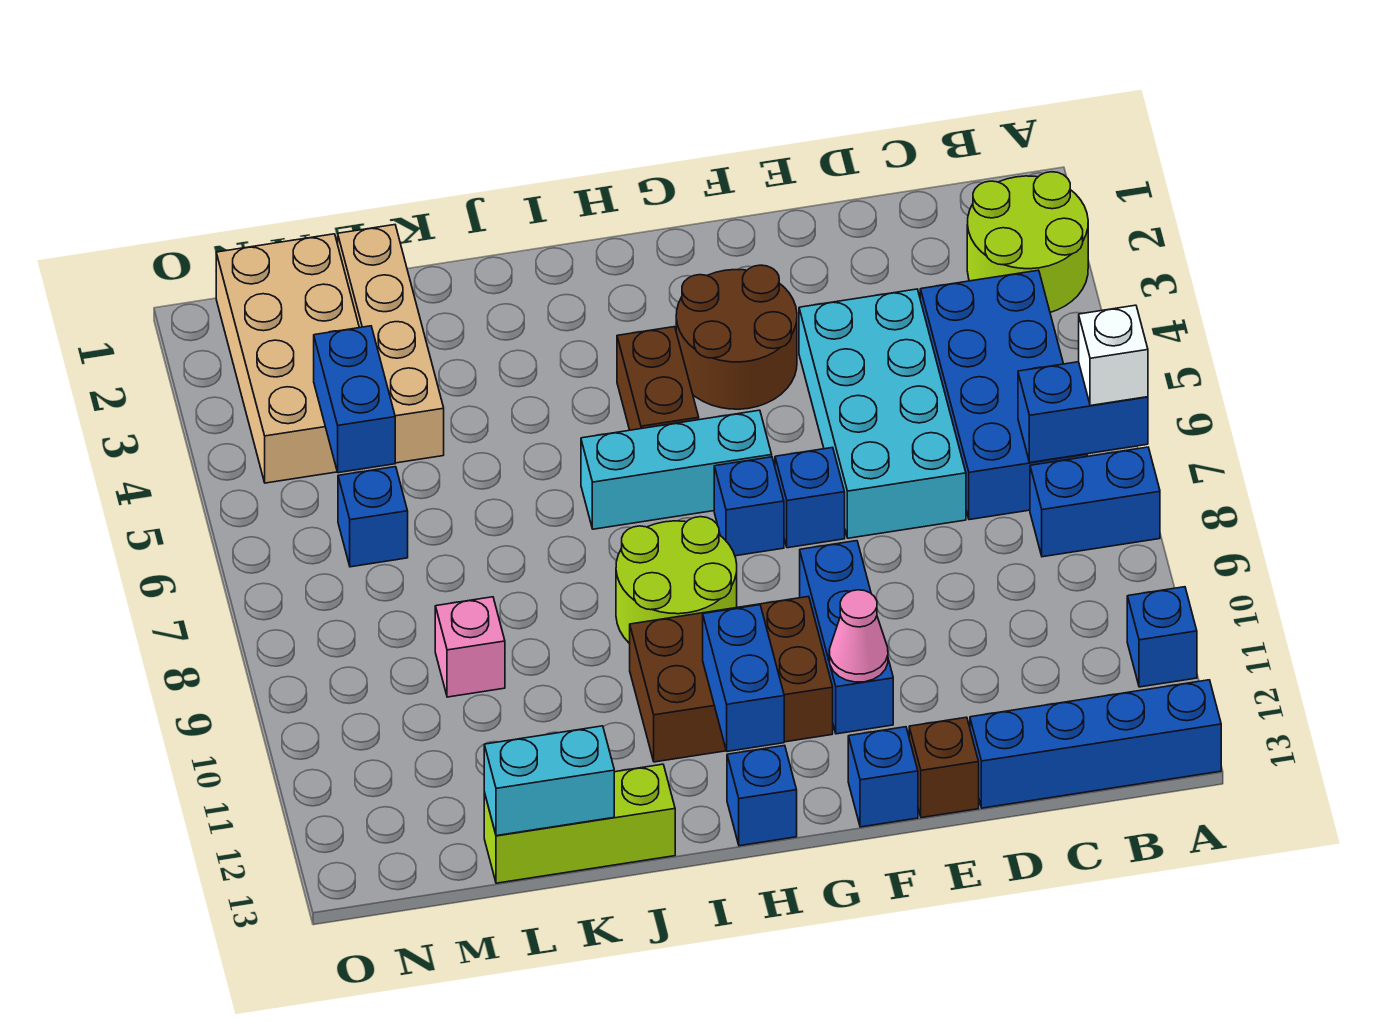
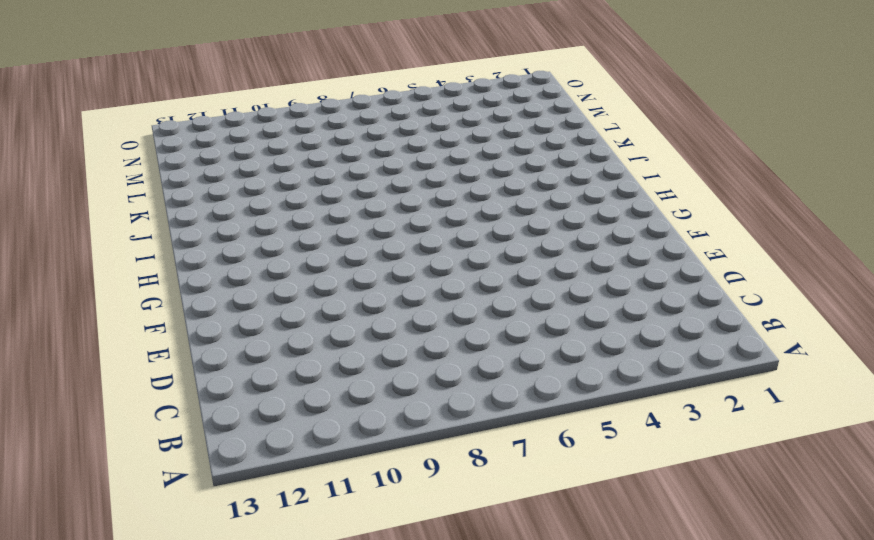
none -> lime 2x2 round brick [967,172,1088,312]
none -> blue 1x2 brick [1030,447,1160,557]
none -> blue 1x1 brick [1127,587,1197,687]

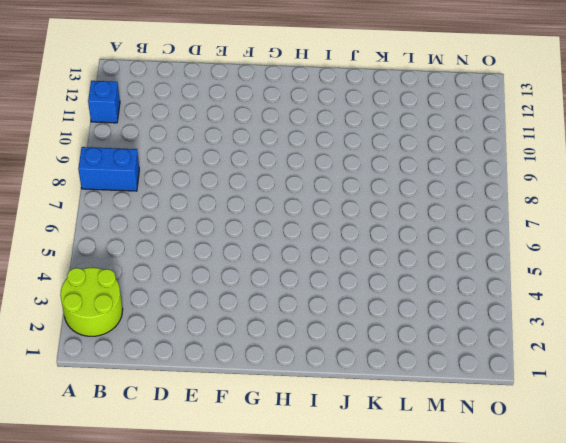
none -> blue 1x4 brick [970,680,1221,808]
none -> blue 2x4 brick [920,270,1087,520]
none -> cyan 2x4 brick [799,289,966,538]

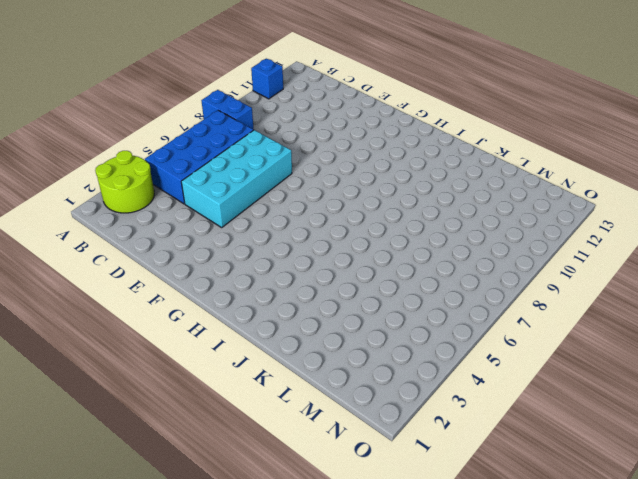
none -> blue 1x4 brick [970,680,1221,808]
none -> brown 1x1 brick [909,717,979,818]
none -> brown 2x2 round brick [676,265,797,409]

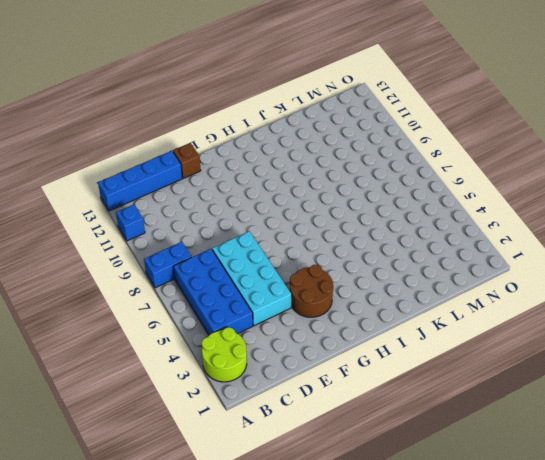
none -> blue 1x1 brick [775,447,845,548]
none -> blue 1x3 brick [800,541,893,734]
none -> blue 1x1 brick [848,727,918,827]

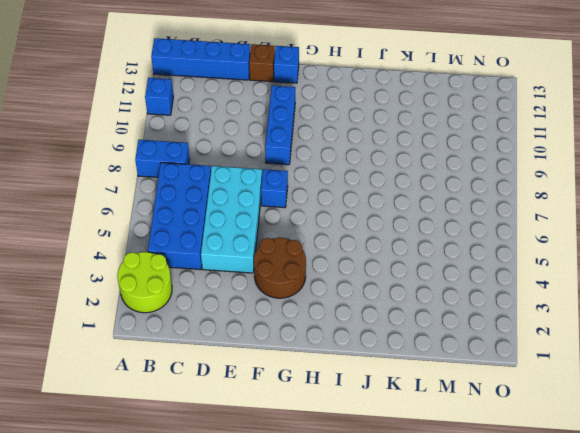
none -> cyan 1x3 brick [581,410,772,529]
none -> blue 1x1 brick [714,457,784,556]
none -> brown 2x3 brick [630,596,833,762]

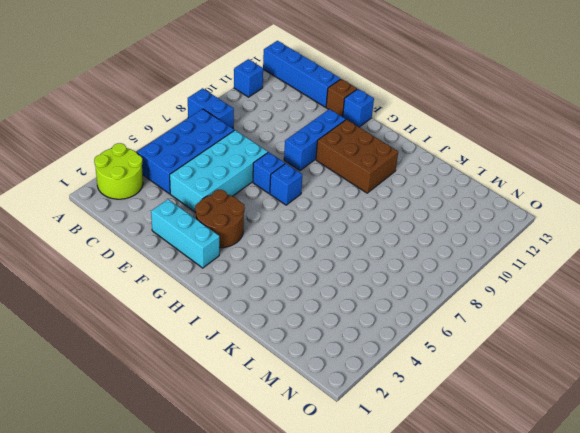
cyan 1x3 brick [151,199,219,268] -> cyan 1x3 brick moved to [581,410,772,529]
none -> brown 1x2 brick [617,327,699,430]
none -> lime 2x2 round brick [616,517,737,644]
none -> blue 1x1 brick [727,745,797,846]

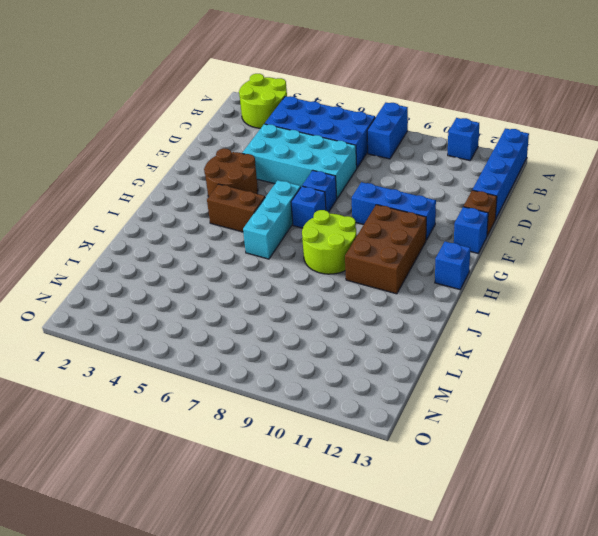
none -> lime 1x3 brick [484,764,675,883]
none -> tan 1x4 brick [338,225,444,463]
none -> pink 1x1 brick [435,597,505,697]

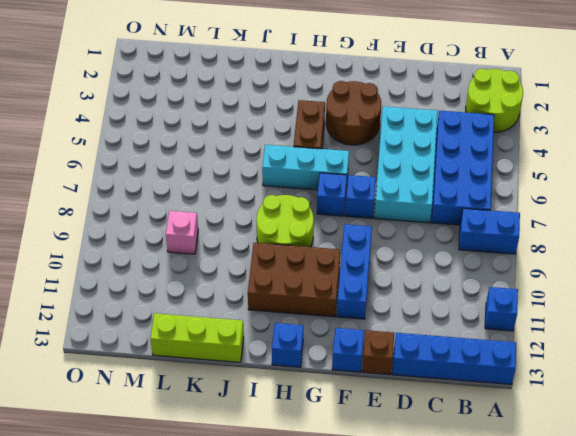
none -> tan 1x4 brick [338,225,444,463]
none -> tan 2x4 brick [216,234,359,483]
none -> blue 1x1 brick [338,467,408,567]

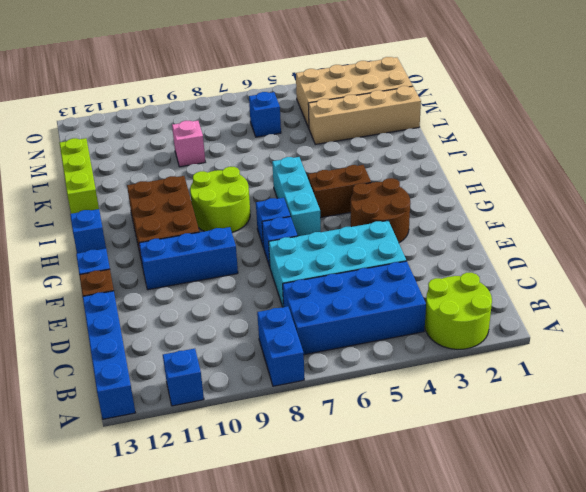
none -> blue 1x2 brick [1018,362,1148,463]
none -> pink 1x1 cone [829,590,888,682]
none -> blue 1x2 brick [703,605,784,751]

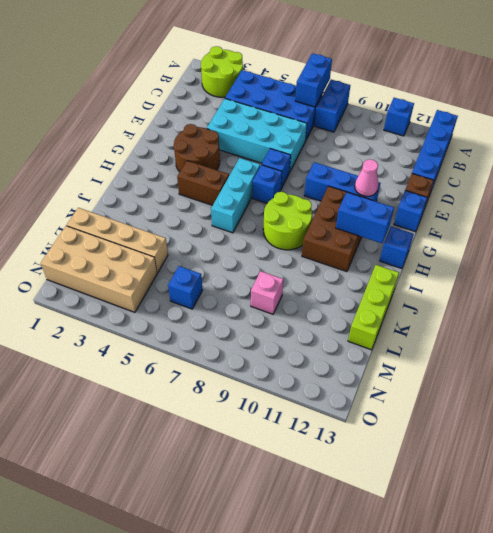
none -> cyan 1x2 brick [484,726,614,836]
none -> blue 1x2 brick [314,326,395,473]
none -> white 1x1 brick [1079,305,1148,406]

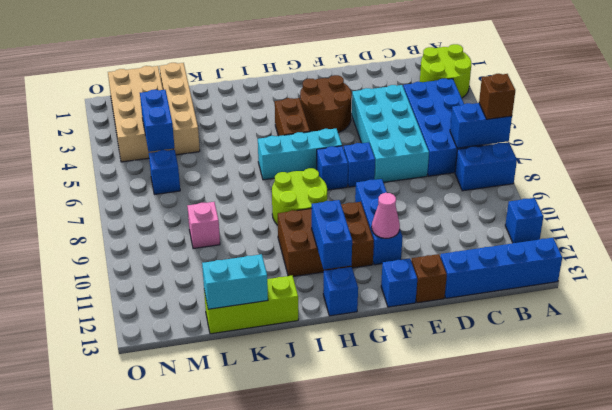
brown 1x1 brick [479,74,515,119] -> white 1x1 brick [1079,305,1148,406]

